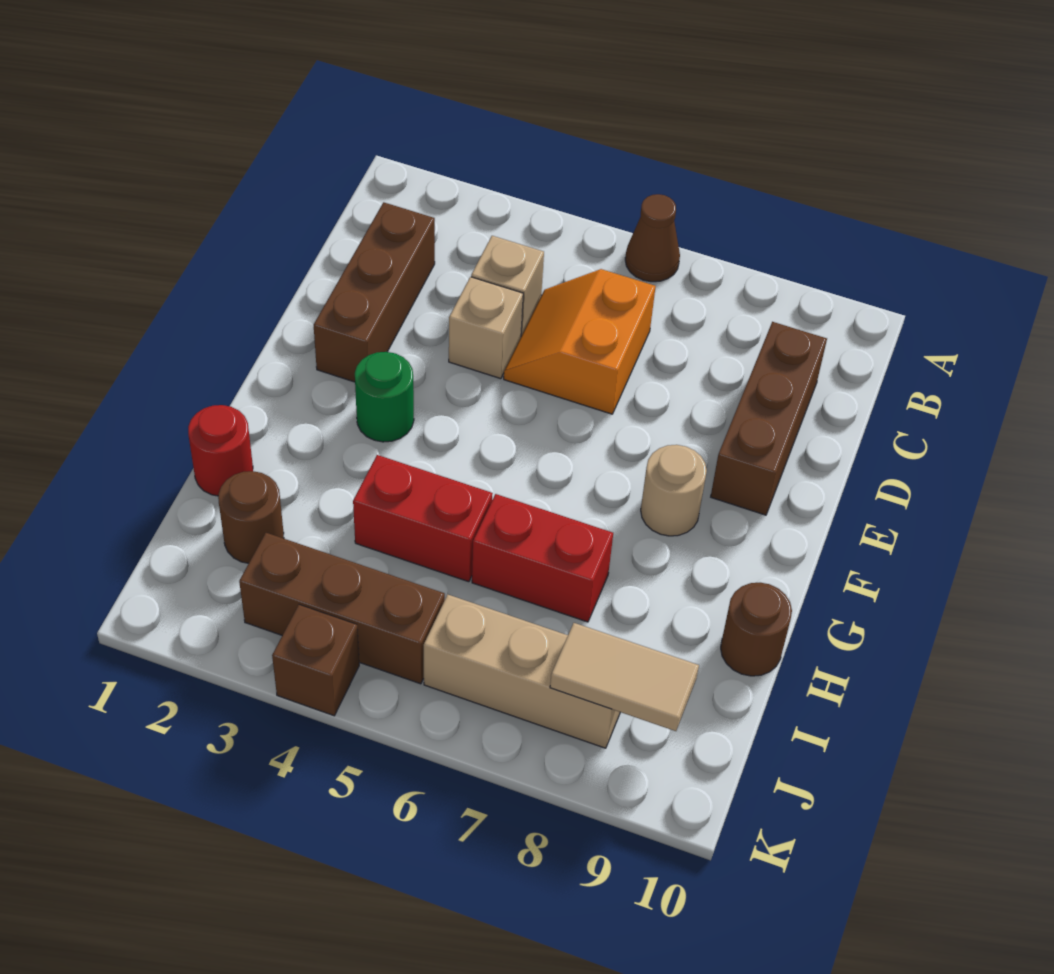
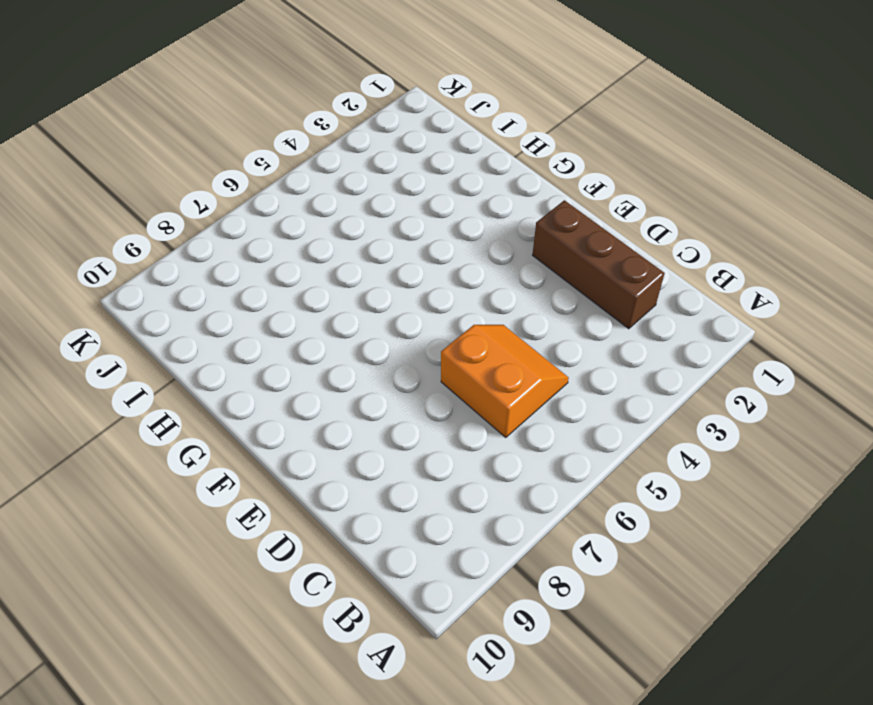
none -> brown 1x1 cone [625,194,680,282]
none -> tan 1x1 brick [471,236,544,336]
none -> brown 1x3 brick [711,322,827,515]

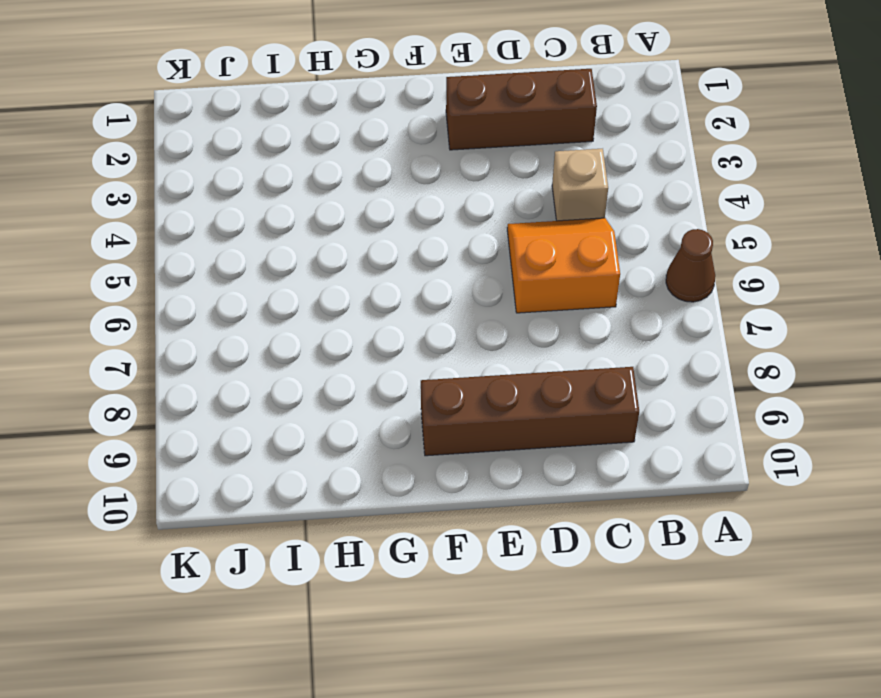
brown 1x4 brick [421,367,639,456] -> brown 1x3 brick [711,322,827,515]
none -> tan 1x1 brick [449,277,523,379]
none -> green 1x1 round brick [355,352,414,442]
none -> tan 1x1 round brick [641,445,707,536]

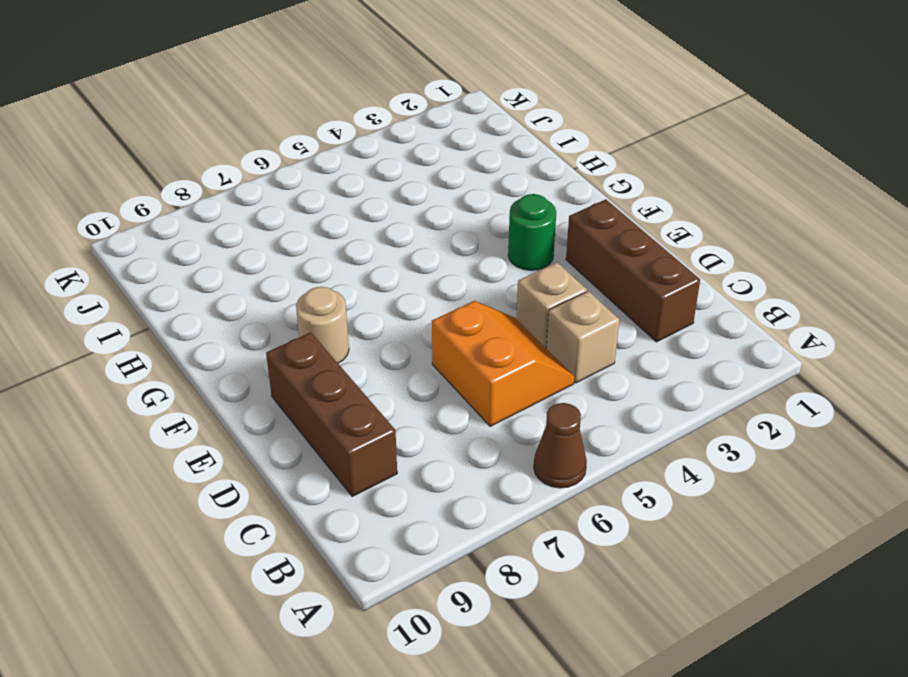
none -> red 1x1 round brick [188,405,253,496]
none -> red 1x2 brick [353,455,493,582]
none -> red 1x2 brick [472,494,613,622]

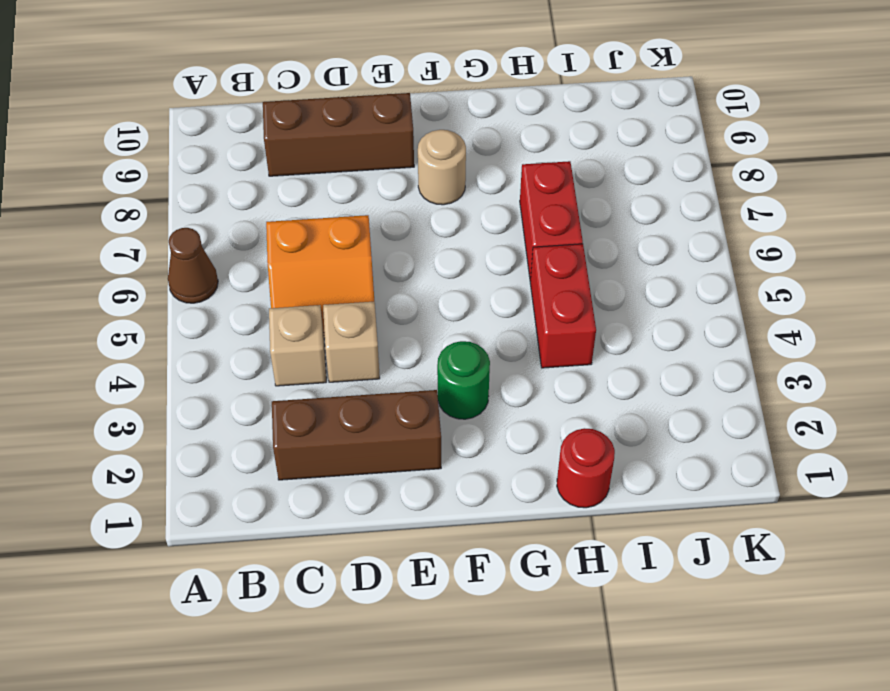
none -> brown 1x1 round brick [721,583,792,676]
none -> brown 1x1 round brick [218,471,284,563]
none -> brown 1x3 brick [239,533,445,684]

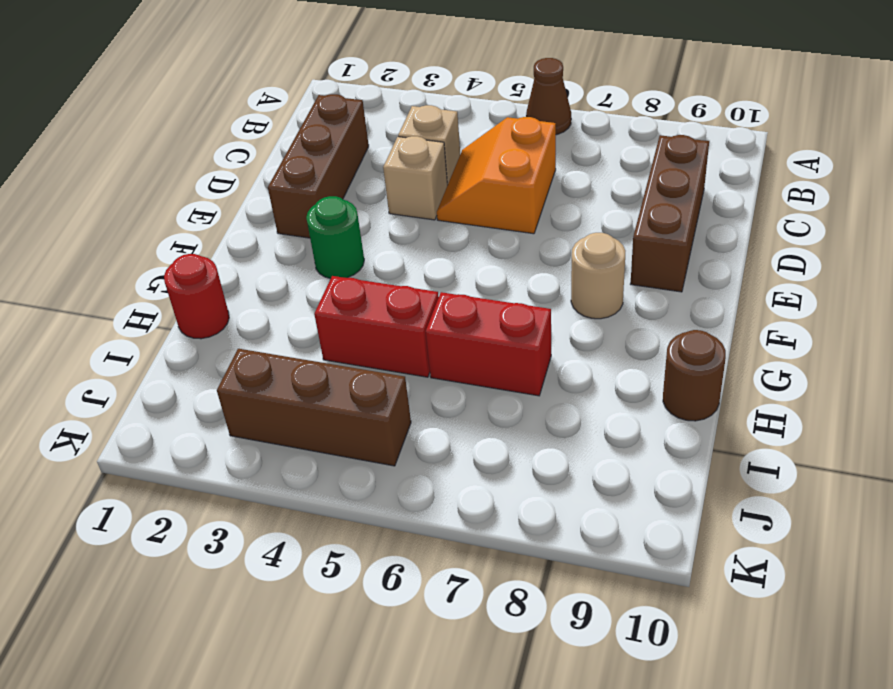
none -> brown 1x1 round brick [218,471,284,563]
none -> tan 1x3 brick [424,594,620,748]
none -> brown 1x1 brick [272,605,359,716]

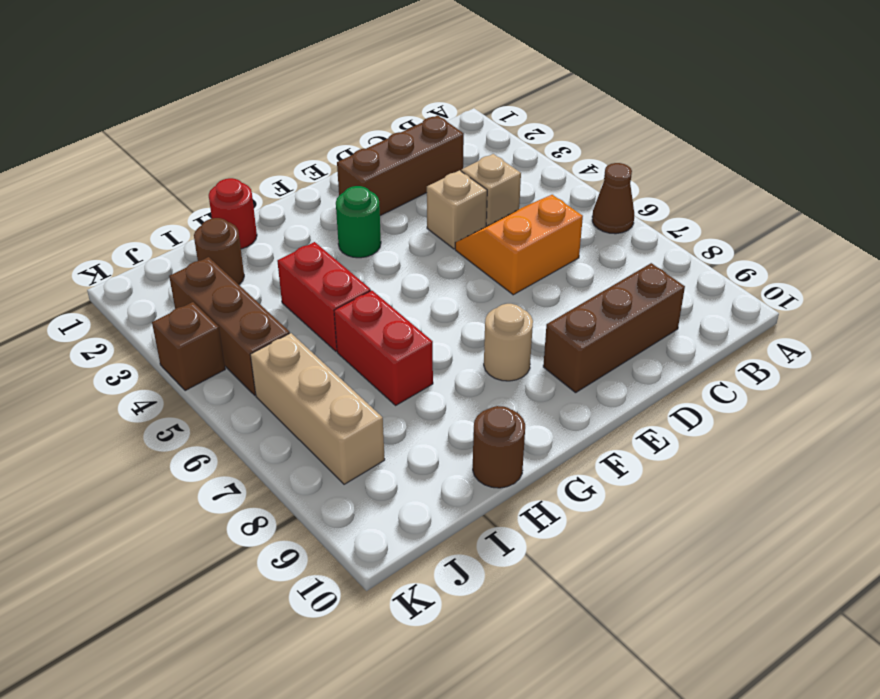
none -> tan 1x2 tile [550,623,699,731]

